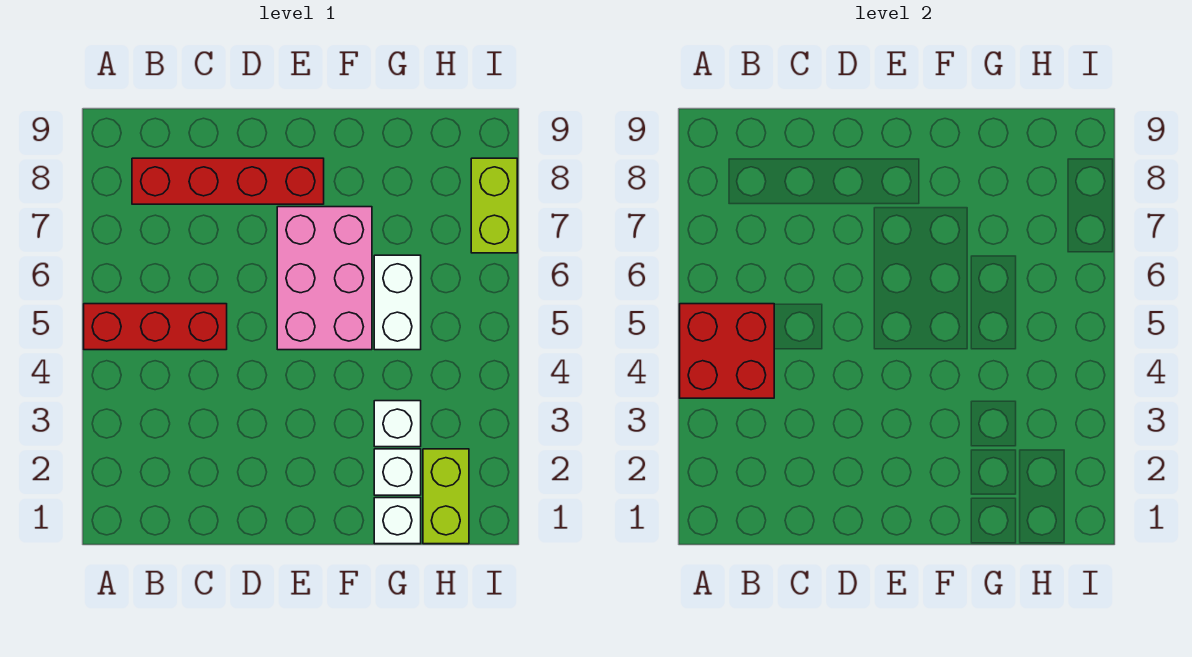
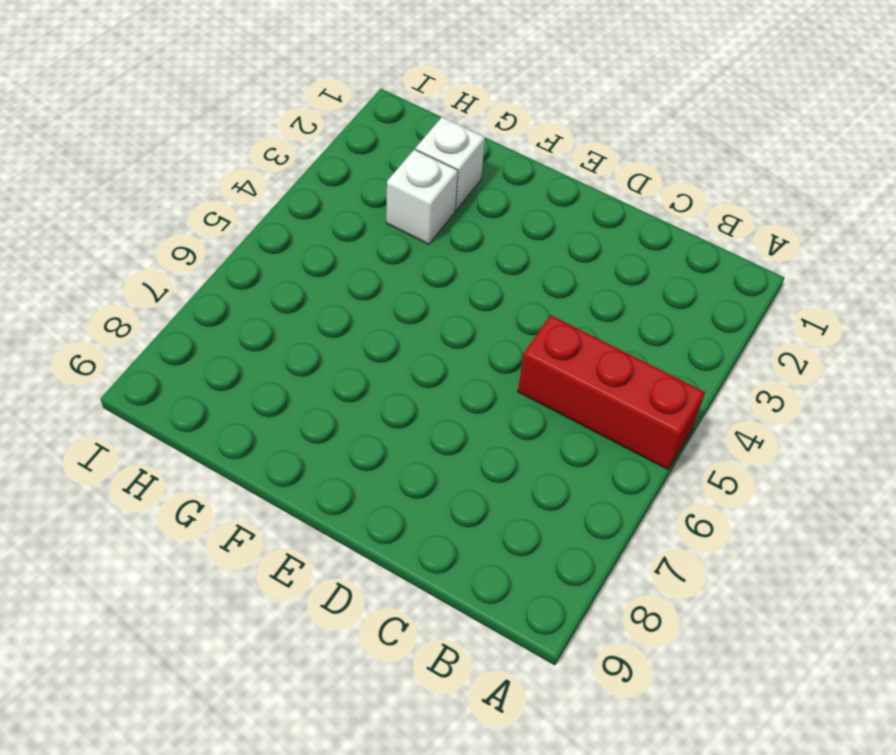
none -> red 1x4 brick [132,158,324,204]
none -> pink 2x3 brick [277,207,372,350]

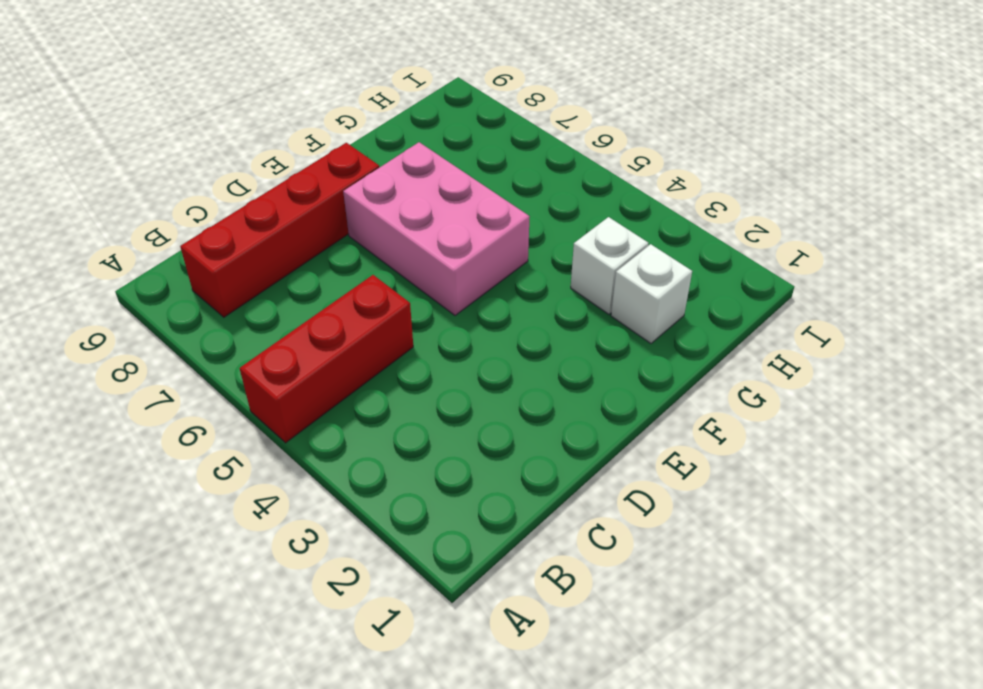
none -> white 1x1 brick [374,498,421,544]
none -> white 1x2 brick [374,255,421,350]

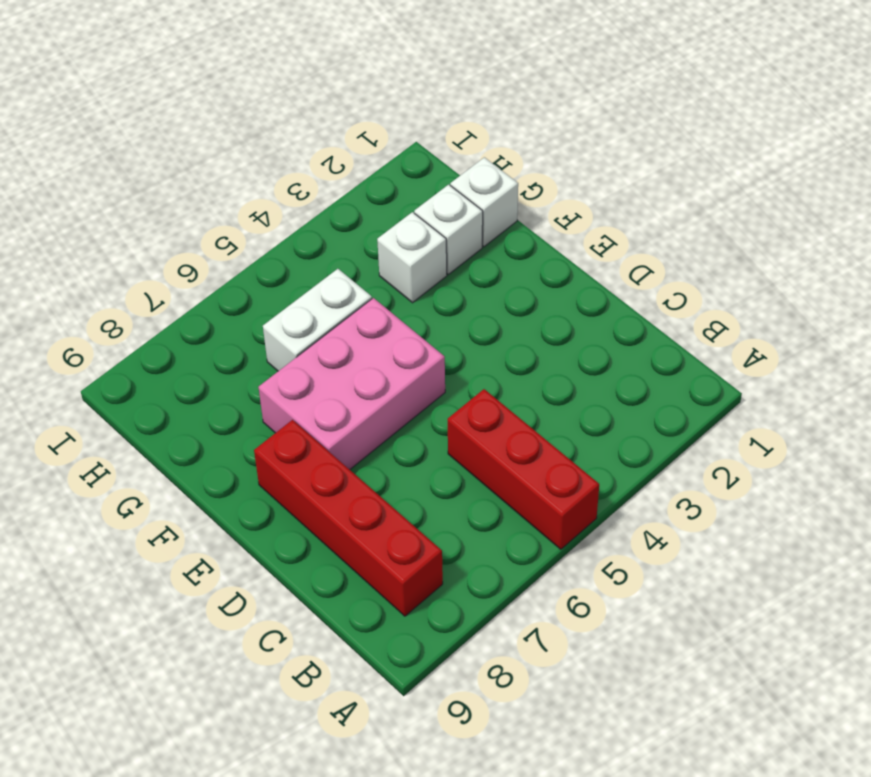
none -> lime 1x2 brick [423,449,469,544]
none -> lime 1x2 brick [471,158,517,253]

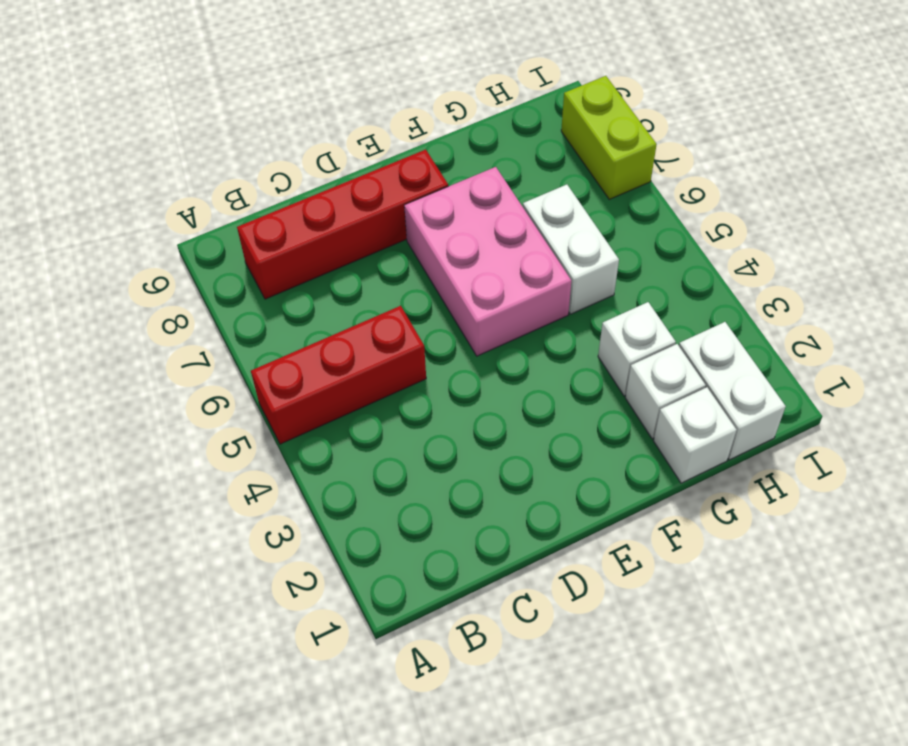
white 1x2 brick [679,322,786,460] -> lime 1x2 brick [423,449,469,544]
none -> red 2x2 brick [680,304,774,398]

